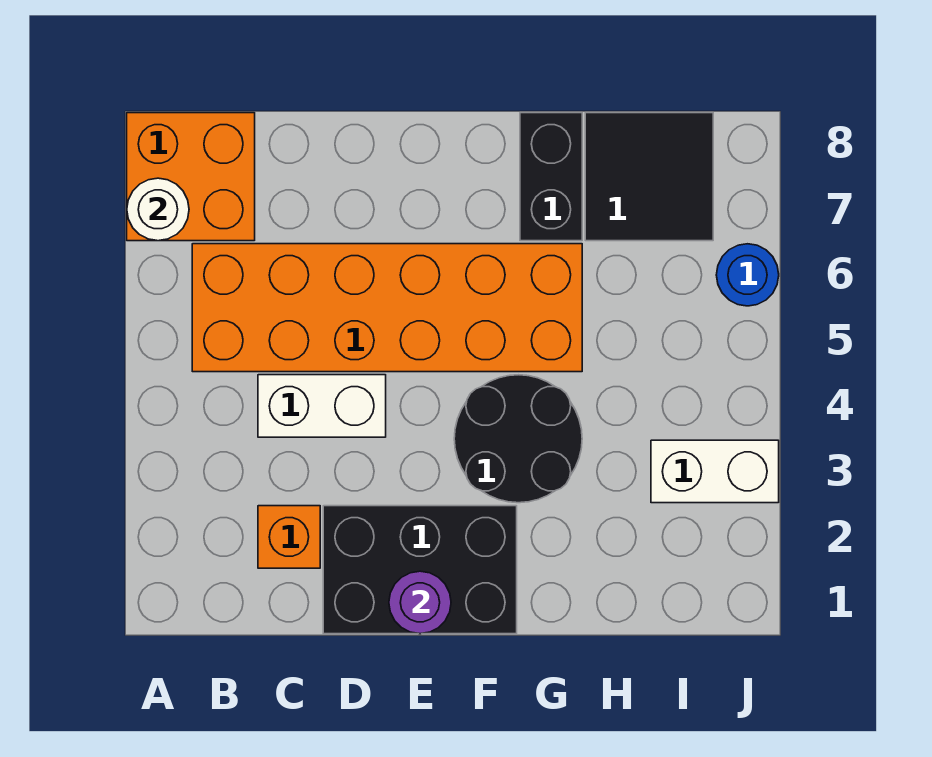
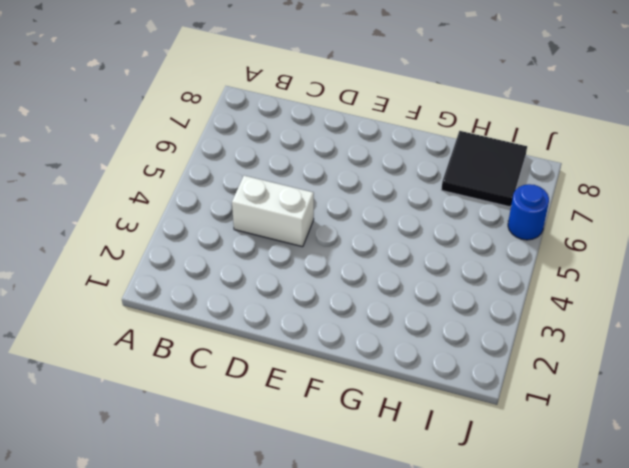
none -> orange 2x2 brick [127,113,255,241]
none -> orange 2x6 brick [192,244,582,372]
none -> orange 1x1 brick [258,506,320,568]

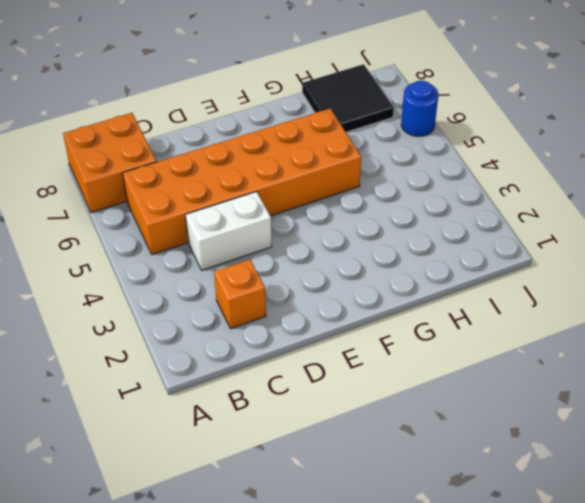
none -> black 2x3 brick [323,506,517,634]
none -> black 2x2 round brick [454,375,582,503]
none -> black 1x2 brick [520,113,582,241]

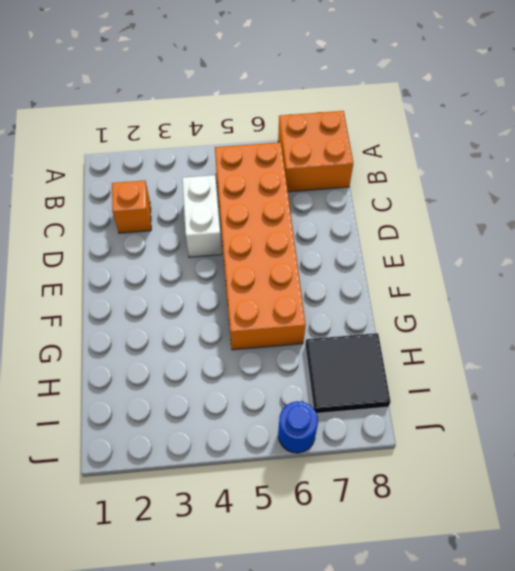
none -> black 2x3 brick [323,506,517,634]
none -> black 2x2 round brick [454,375,582,503]
none -> black 1x2 brick [520,113,582,241]

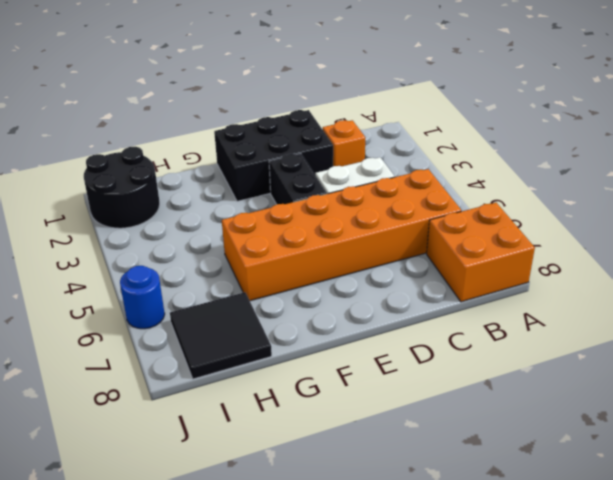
black 1x2 brick [269,154,327,204] -> black 1x2 brick moved to [520,113,582,241]
black 2x2 round brick [84,147,160,228] -> black 2x2 round brick moved to [454,375,582,503]
none -> white 1x2 brick [651,440,779,503]
none -> white 1x1 round brick [127,178,189,241]
none -> purple 1x1 round brick [389,571,451,634]

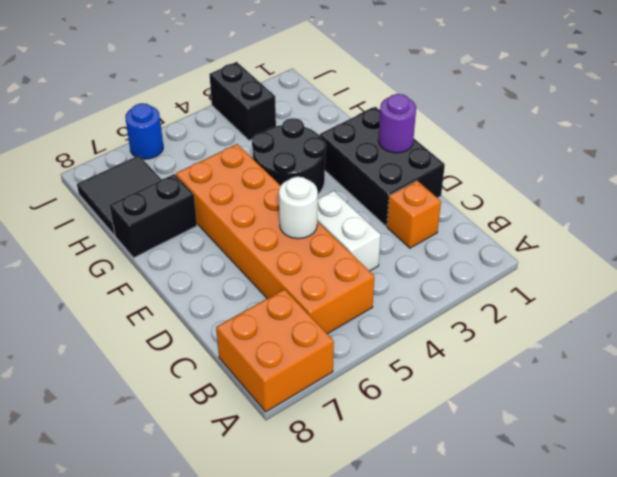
white 1x1 round brick [279,177,318,239] -> white 1x1 round brick moved to [127,178,189,241]
black 1x2 brick [209,62,276,141] -> white 1x2 brick [651,440,779,503]

